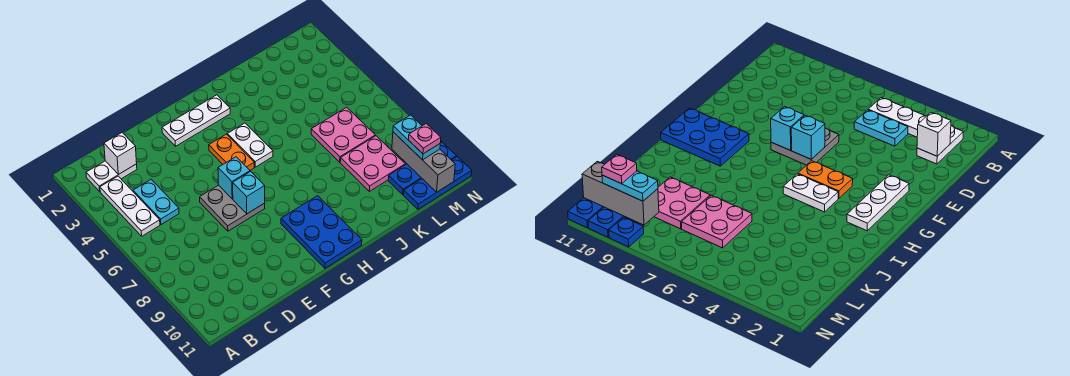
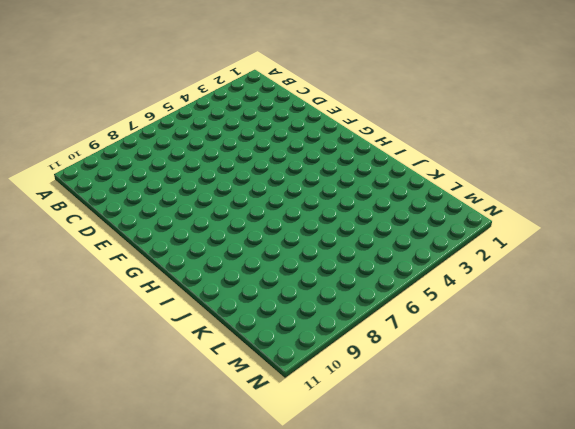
none -> white 1x2 plate [86,161,137,191]
none -> white 1x3 plate [100,176,160,236]
none -> cyan 1x2 plate [133,179,179,225]

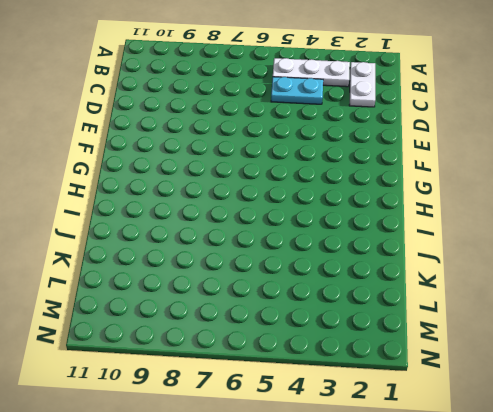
none -> grey 2x2 plate [200,185,265,231]
none -> white 1x3 plate [162,95,230,146]
none -> orange 1x2 plate [209,134,254,170]

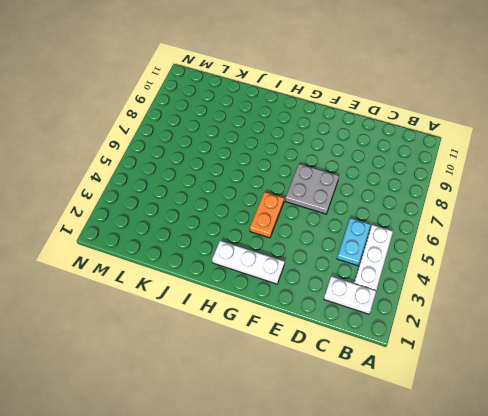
none -> blue 2x3 plate [281,196,362,268]
none -> white 1x2 plate [227,123,273,167]
none -> pink 2x2 plate [311,107,375,162]

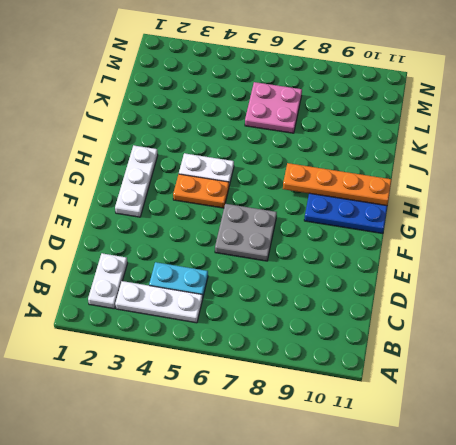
orange 1x4 plate [283,163,391,206] -> none
none -> pink 2x2 plate [340,136,405,191]
none -> blue 1x3 plate [388,142,456,195]
none -> blue 1x3 plate [403,157,472,209]

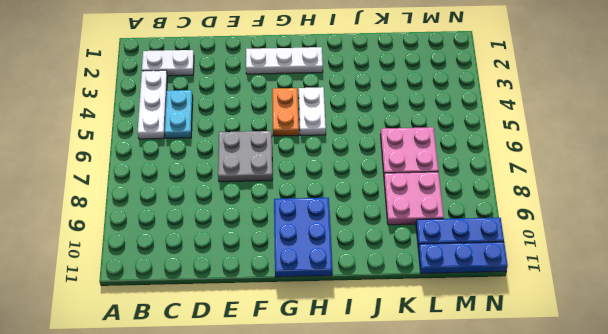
none -> blue 1x1 plate [609,217,644,247]
none -> white 1x1 brick [104,133,137,175]
none -> cyan 1x1 brick [218,157,250,199]

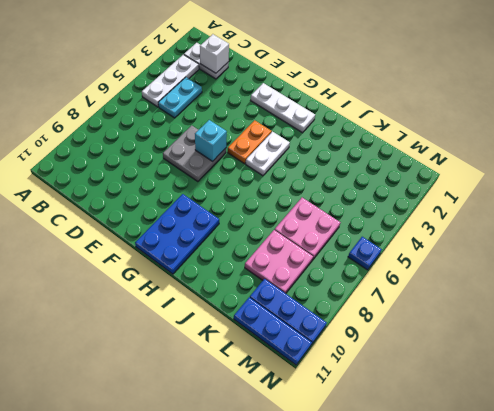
blue 1x1 plate [348,237,382,270] -> blue 1x1 plate moved to [609,217,644,247]
none -> cyan 1x1 brick [233,171,265,214]
none -> grey 1x3 brick [392,132,455,192]
none -> cyan 1x2 plate [393,115,440,160]

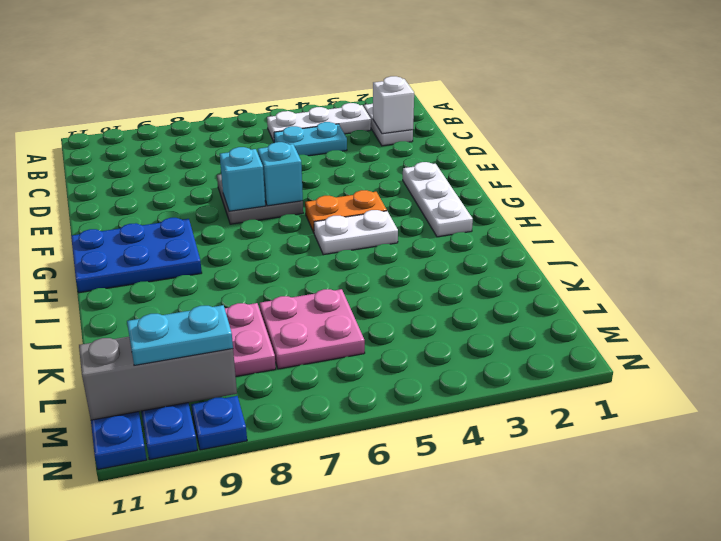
none -> pink 1x1 plate [408,124,441,154]

